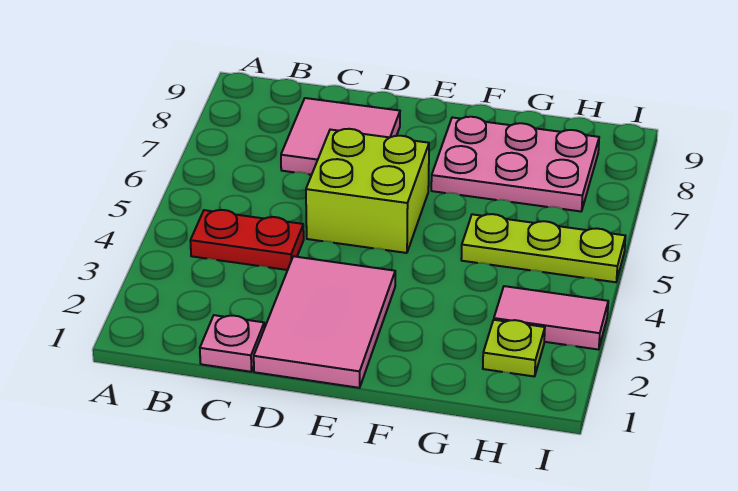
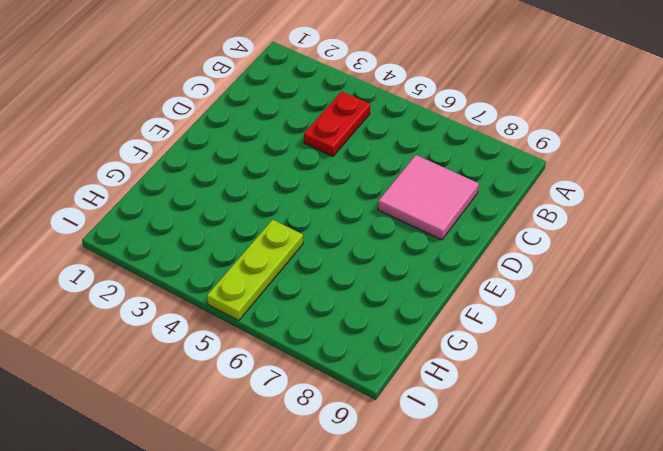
none -> pink 1x1 plate [200,315,264,372]
none -> pink 2x3 tile [254,256,395,388]

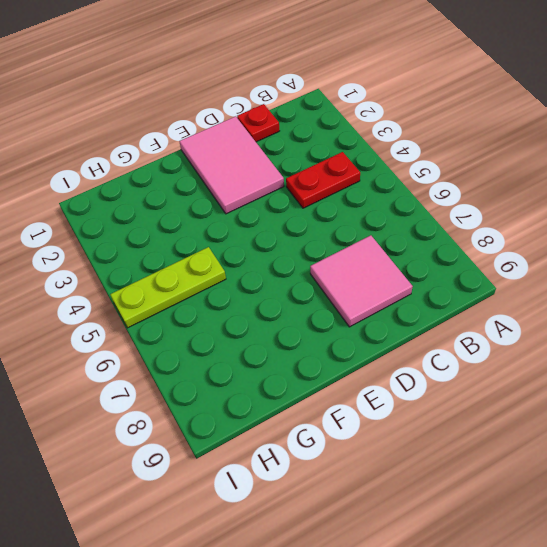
red 1x1 plate [237,104,279,142] -> pink 1x1 plate [200,315,264,372]
none -> lime 2x2 brick [306,129,429,253]
none -> pink 2x3 plate [431,117,599,211]

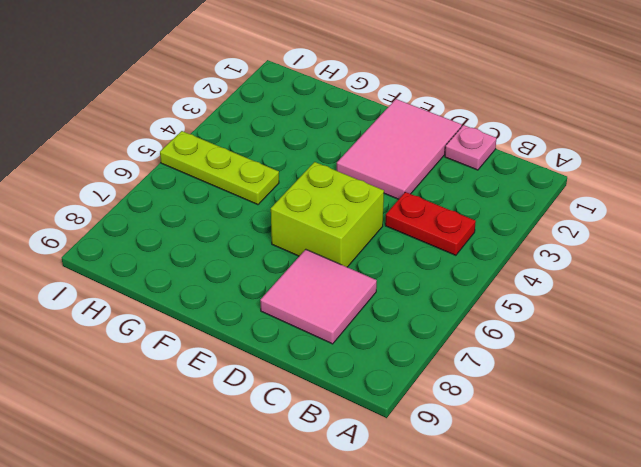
none -> pink 2x3 plate [431,117,599,211]
none -> lime 1x1 plate [483,320,545,377]

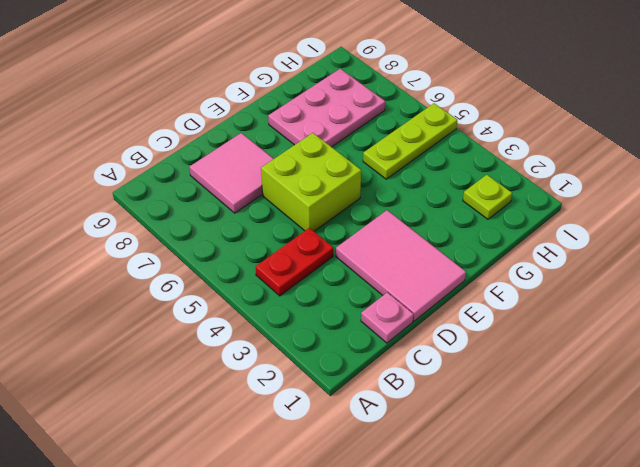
none -> pink 1x2 tile [494,286,608,350]

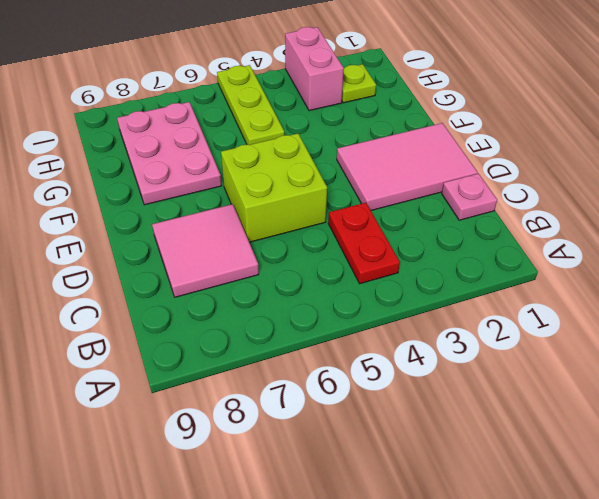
pink 1x2 brick [285,27,344,111] -> pink 1x2 tile [494,286,608,350]

